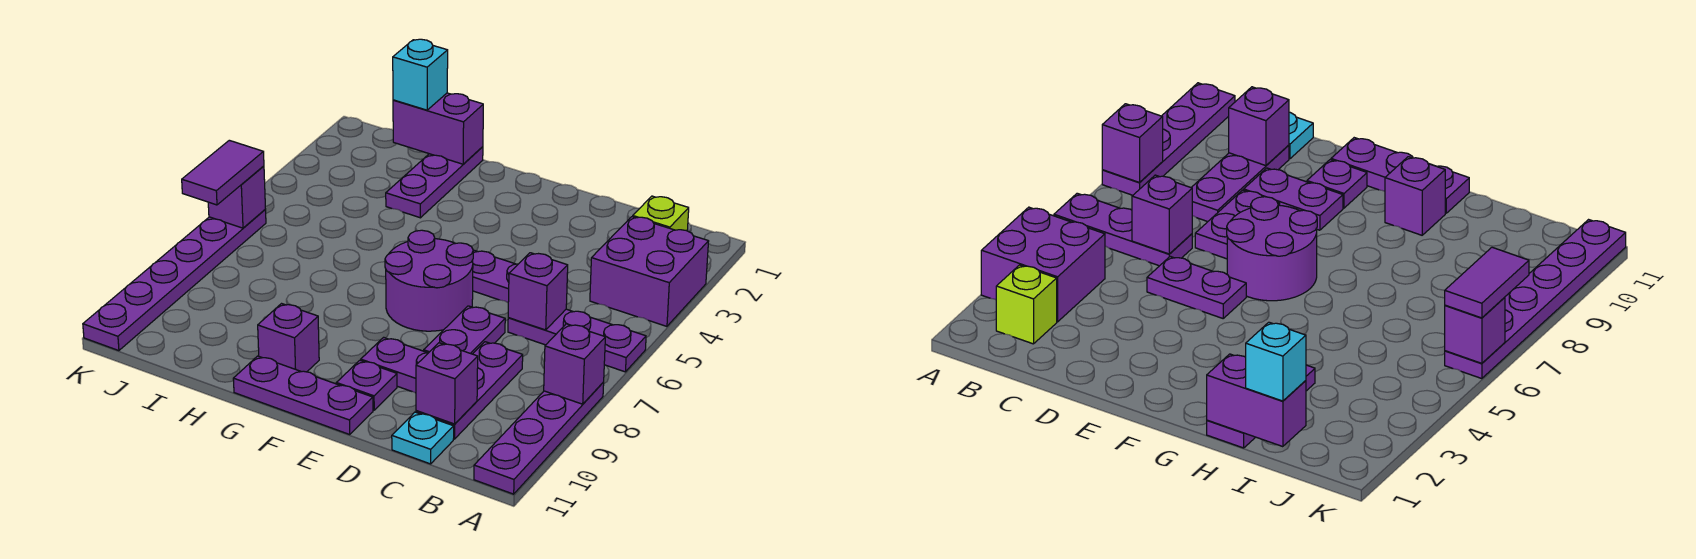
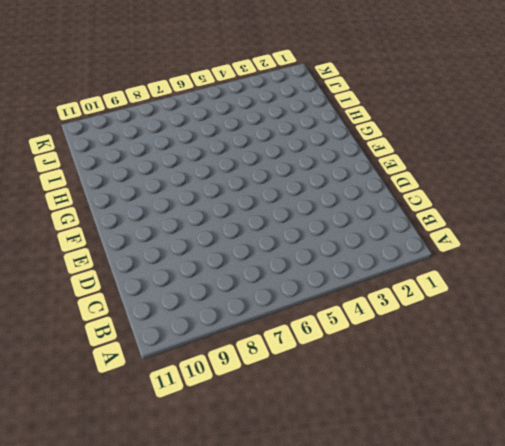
none -> purple 2x2 brick [590,217,709,326]
none -> purple 1x3 plate [508,309,646,372]
none -> purple 1x4 plate [474,382,604,494]

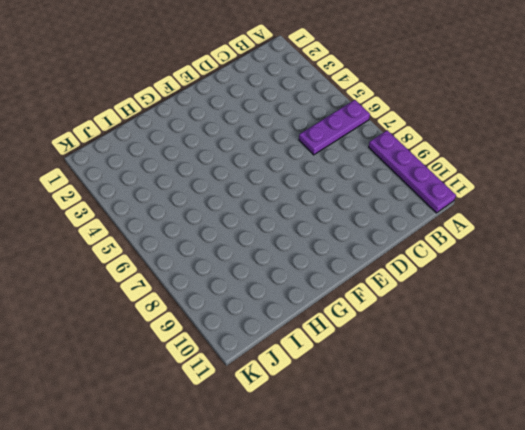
none -> purple 2x2 brick [590,217,709,326]
none -> lime 1x1 brick [633,196,689,231]
none -> purple 1x3 plate [416,342,523,439]

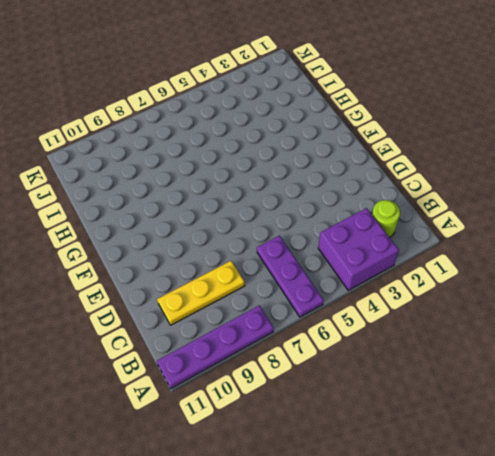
lime 1x1 round brick [372,200,400,238] -> lime 1x1 brick [633,196,689,231]
yellow 1x3 plate [157,261,245,325] -> purple 1x3 plate [416,342,523,439]
none -> cyan 1x1 plate [392,412,454,464]
none -> purple 1x2 plate [473,250,518,302]
none -> purple 1x2 plate [424,306,505,354]

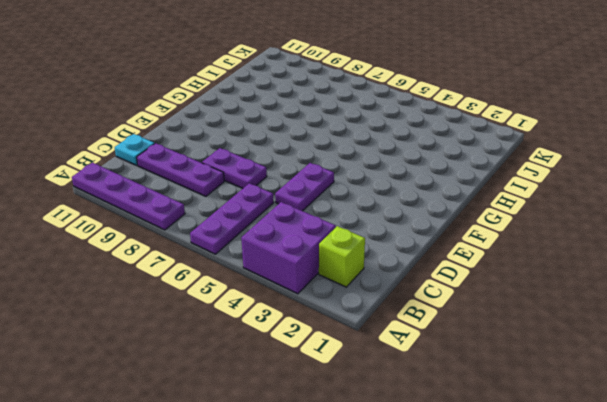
none -> purple 1x2 plate [361,337,428,393]
none -> purple 2x2 round brick [385,230,473,331]
none -> purple 1x1 plate [336,360,397,410]

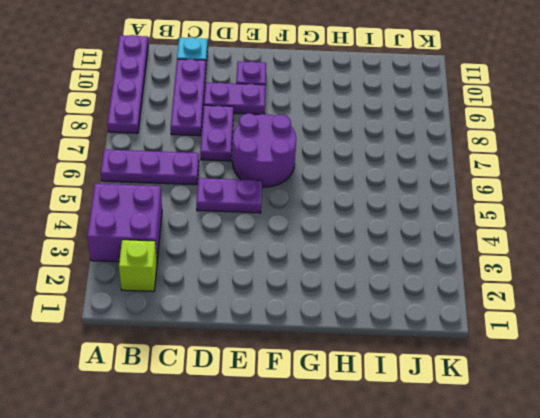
none -> purple 1x3 plate [233,356,373,434]
none -> purple 1x1 brick [258,304,319,372]
none -> purple 1x3 plate [386,147,483,218]

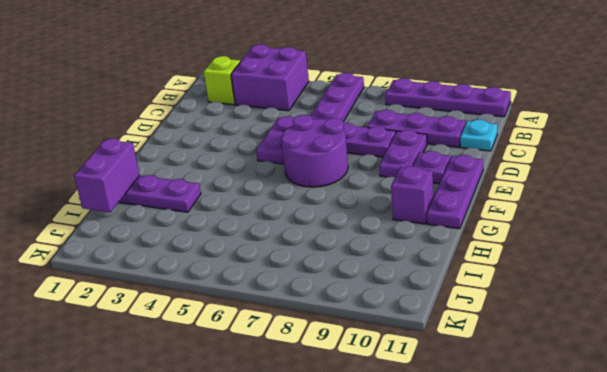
none -> purple 1x6 plate [83,210,266,351]
none -> purple 1x1 brick [544,324,605,404]
none -> purple 1x1 brick [508,253,568,330]

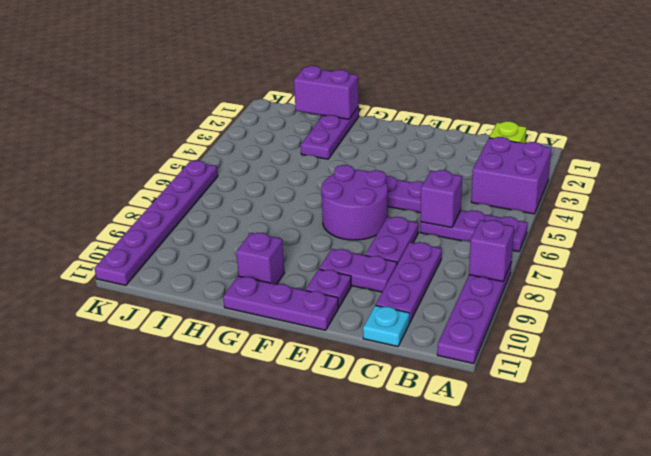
none -> purple 1x1 brick [416,343,478,424]
none -> purple 1x1 brick [208,166,265,228]
none -> cyan 1x1 brick [393,39,448,110]

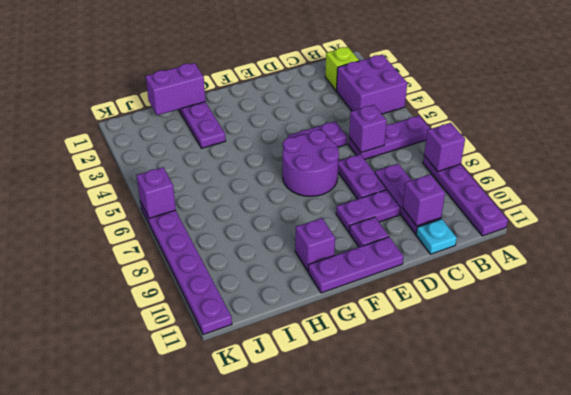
none -> cyan 1x1 brick [393,39,448,110]
none -> purple 1x2 tile [182,140,264,205]

